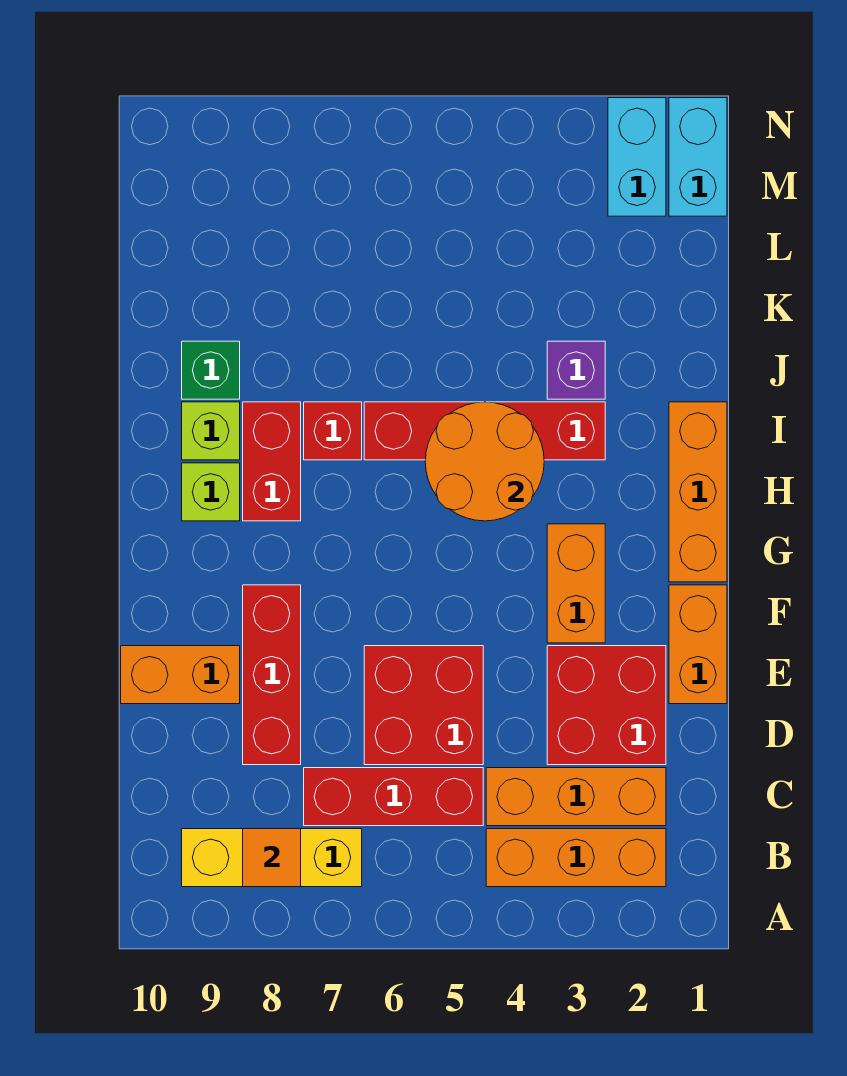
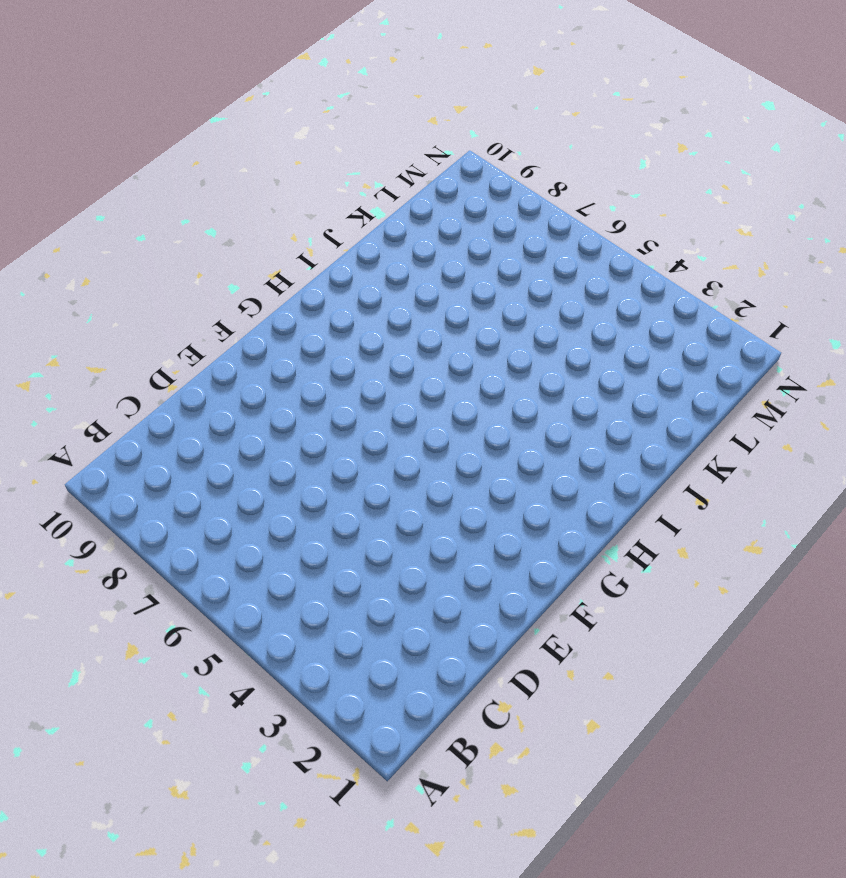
none -> orange 1x3 brick [486,829,666,887]
none -> yellow 1x3 brick [182,829,362,887]
none -> orange 1x3 brick [486,768,666,826]

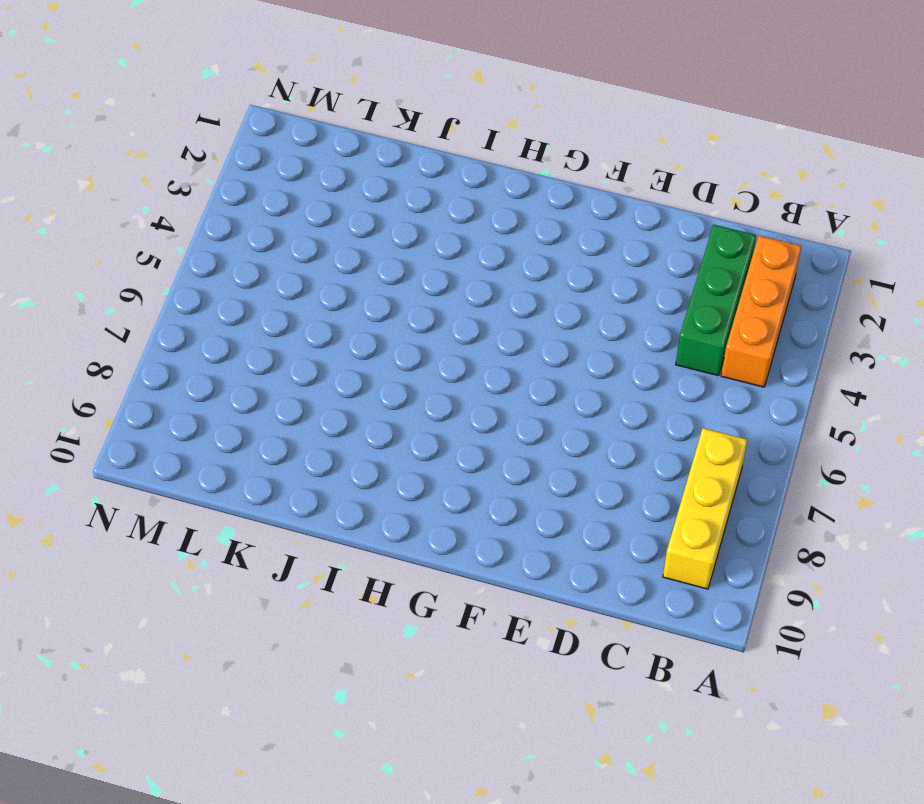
green 1x3 brick [676,225,756,376] -> orange 1x3 brick [486,768,666,826]
none -> red 1x3 brick [304,768,483,826]
none -> red 2x2 brick [547,646,666,765]
none -> red 2x2 brick [364,646,483,765]

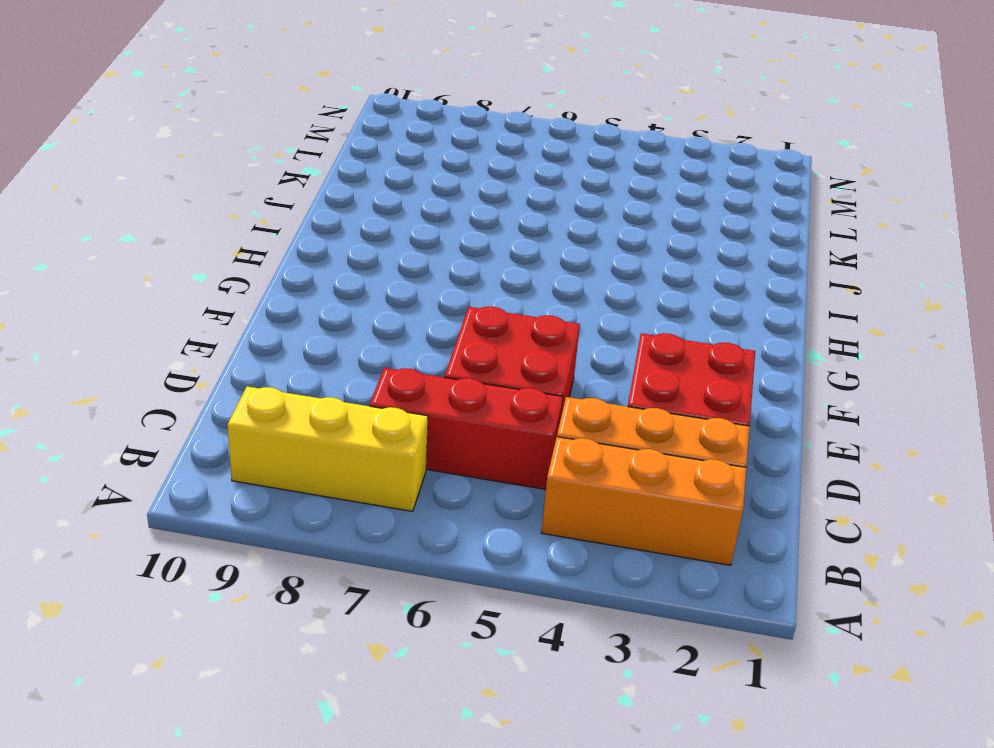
none -> red 1x3 brick [243,585,301,765]
none -> orange 1x2 brick [669,585,727,704]
none -> orange 1x2 brick [121,646,240,704]

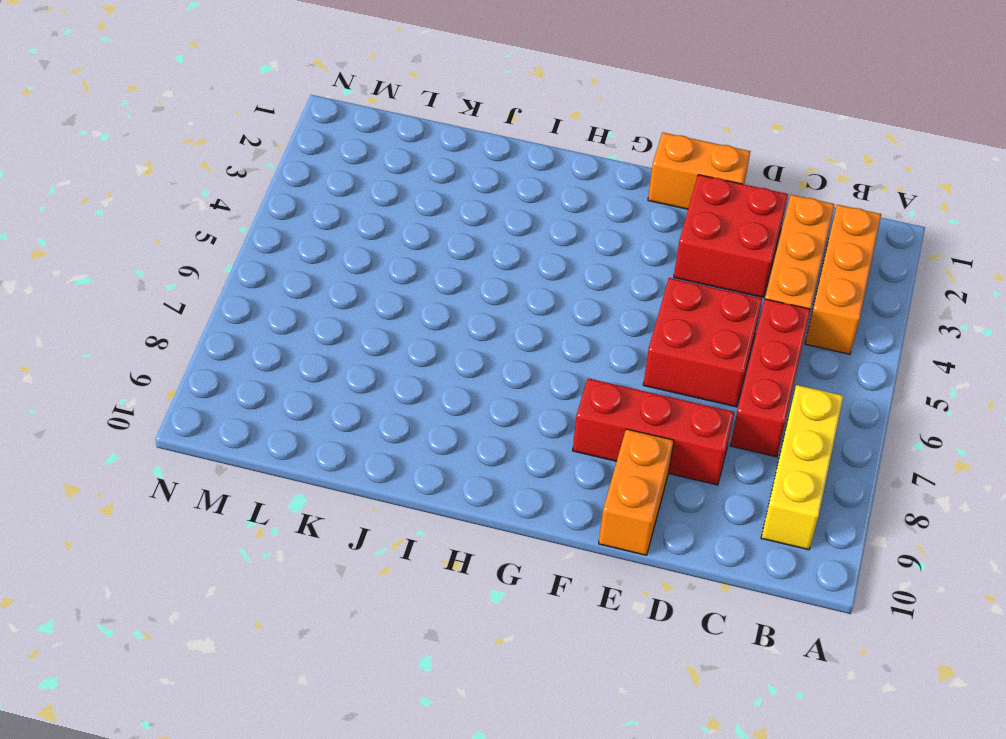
none -> orange 1x2 brick [547,524,605,643]
none -> orange 1x3 brick [669,402,727,582]
none -> red 1x2 brick [243,402,301,521]

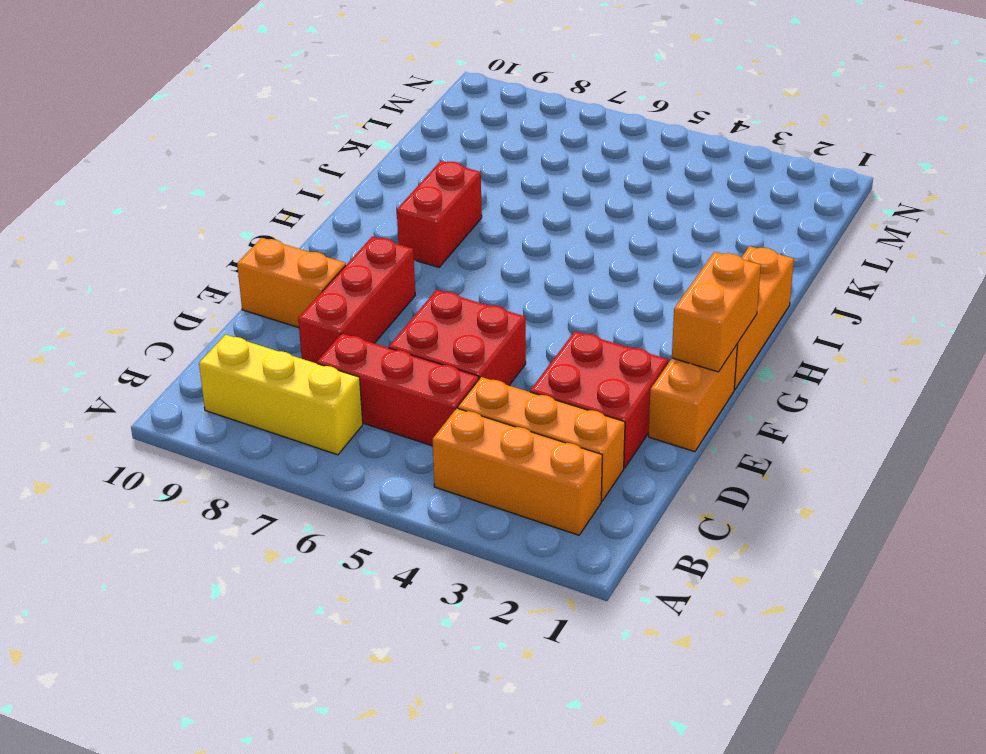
orange 1x2 brick [672,252,761,372] -> orange 1x2 brick moved to [547,524,605,643]
none -> lime 1x1 brick [182,463,240,521]
none -> red 1x4 brick [364,402,605,460]
none -> red 1x1 brick [304,402,362,460]

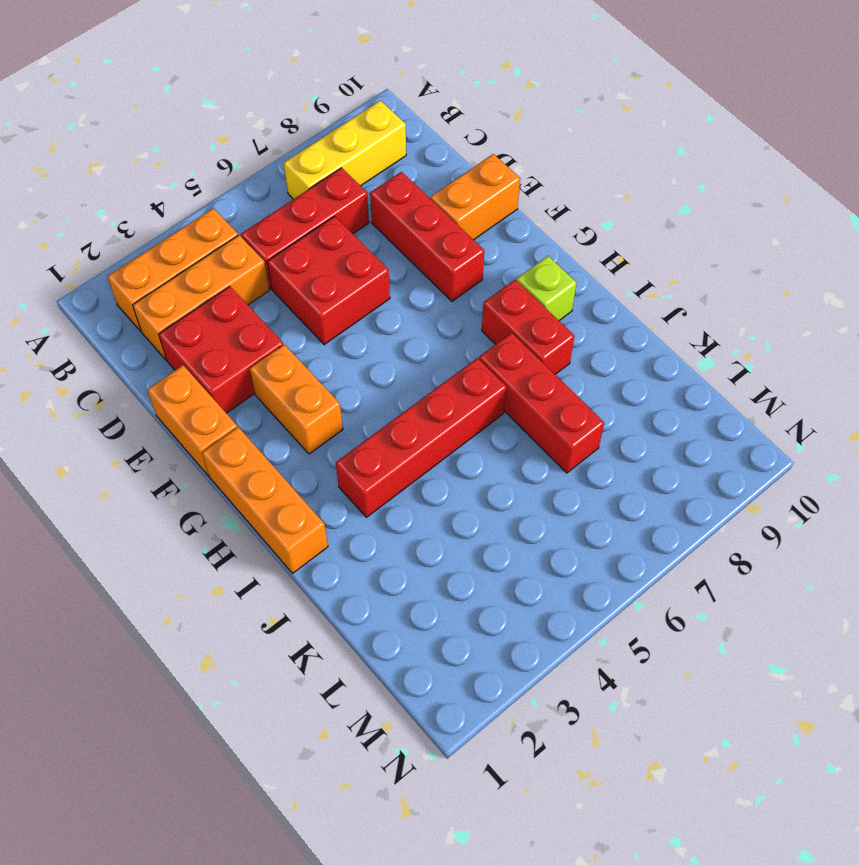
red 1x3 brick [479,333,604,473] -> red 1x1 brick [304,402,362,460]
none -> lime 1x1 brick [182,402,240,460]
none -> purple 1x1 brick [547,341,605,399]
none -> green 1x1 brick [182,341,240,399]

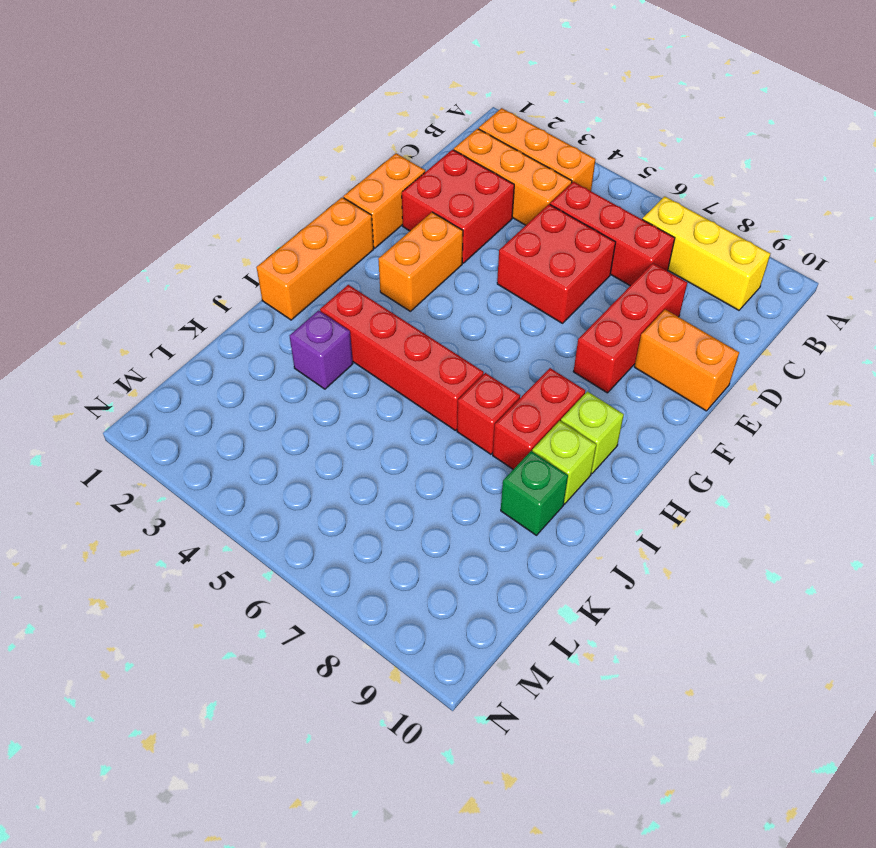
none -> cyan 1x2 brick [669,98,727,216]
none -> cyan 1x2 brick [608,98,666,216]
none -> orange 1x1 tile [243,829,301,887]

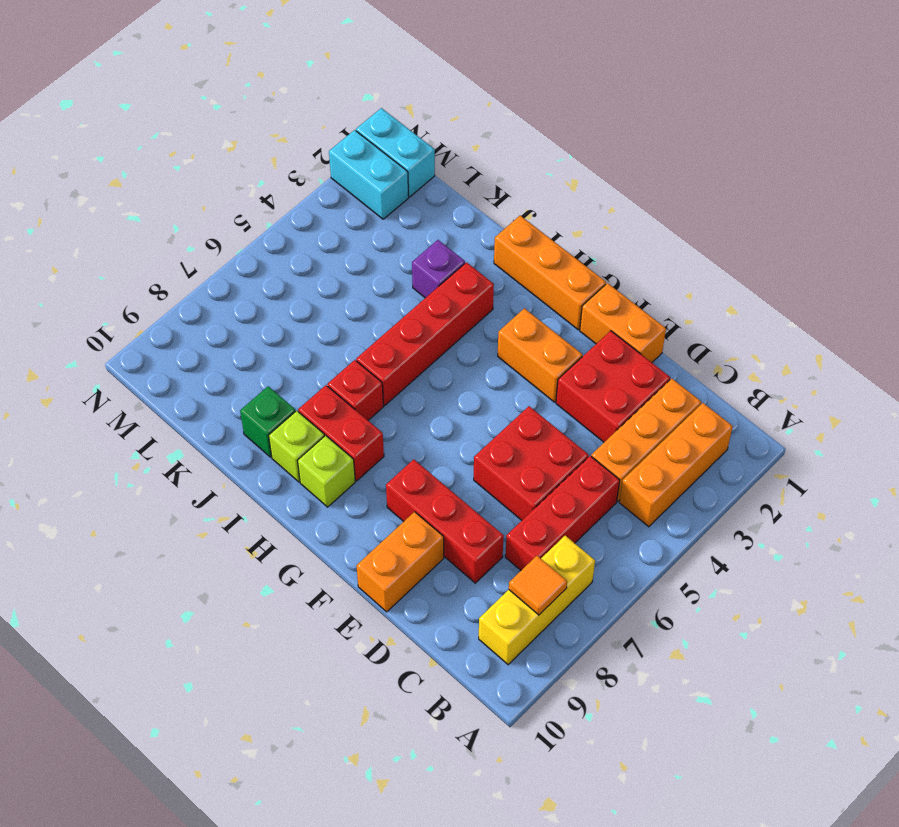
none -> orange 2x2 round brick [425,402,544,521]

